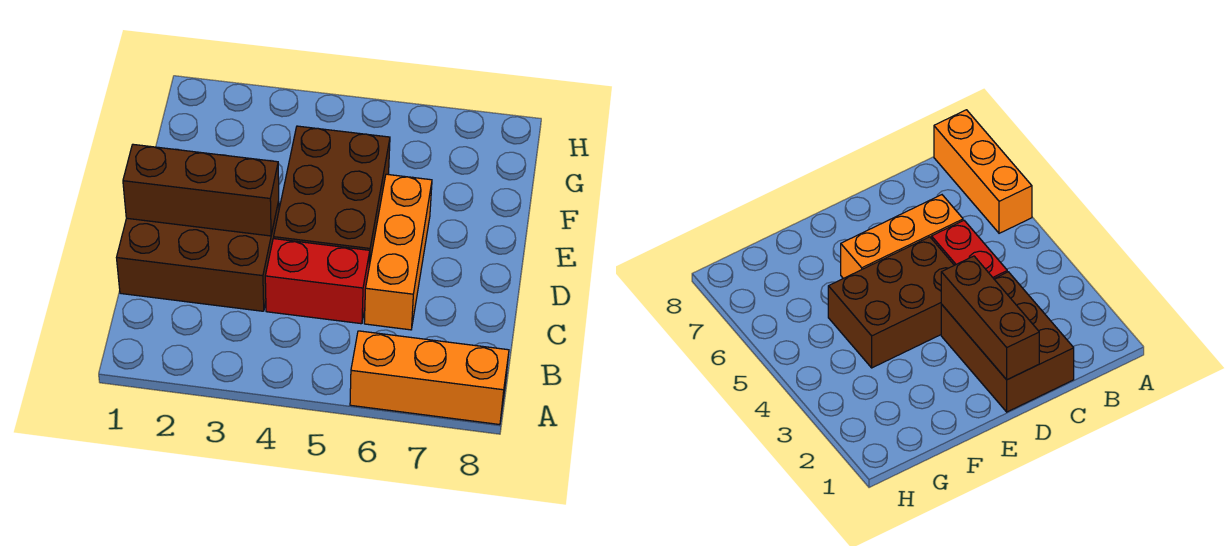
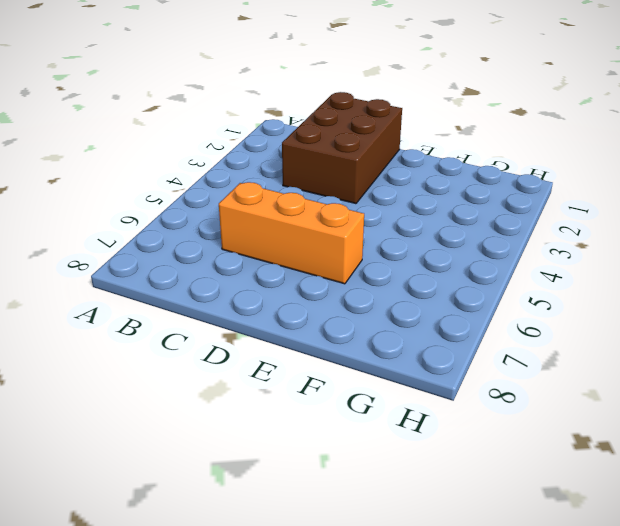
none -> orange 1x3 brick [350,331,509,425]
none -> red 1x2 brick [265,239,370,324]

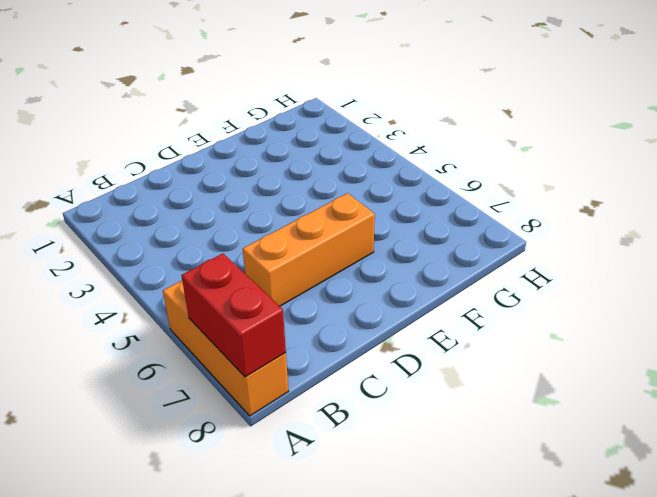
red 1x2 brick [181,254,286,377] -> red 1x2 brick moved to [265,239,370,324]
none -> brown 2x3 brick [117,202,279,311]
none -> brown 2x3 brick [274,126,390,266]

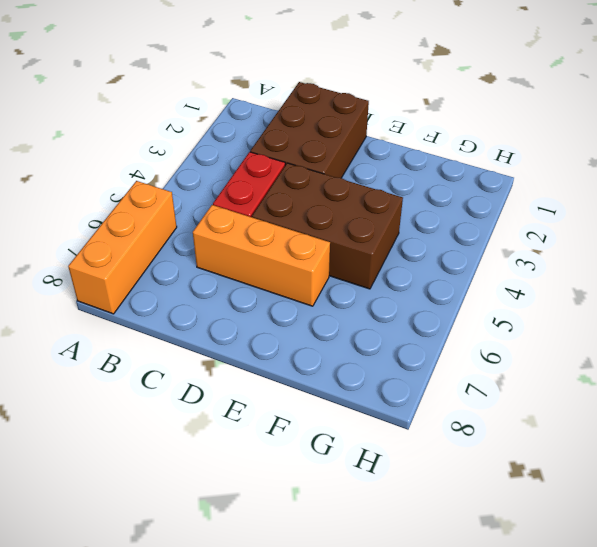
none -> brown 1x3 brick [123,144,279,236]

